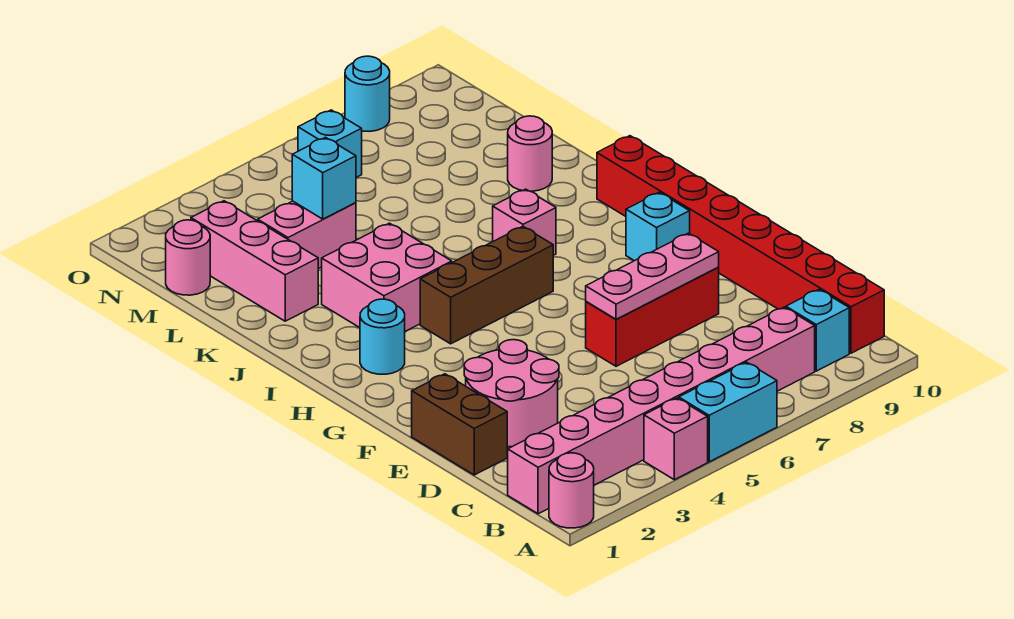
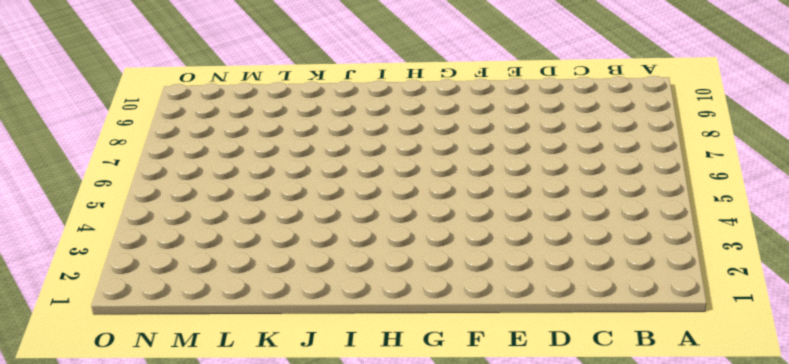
none -> pink 1x1 round brick [549,453,594,528]
none -> pink 1x1 brick [644,398,708,480]
none -> cyan 1x2 brick [679,362,777,462]

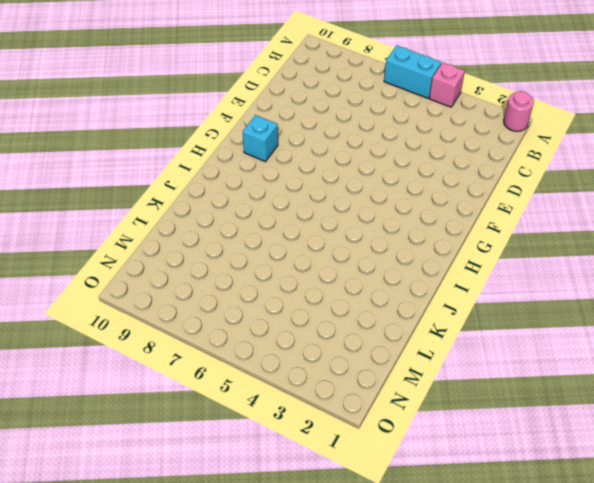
none -> pink 1x8 brick [508,307,815,514]
none -> cyan 1x1 brick [786,290,849,371]
none -> red 1x8 brick [597,136,884,353]

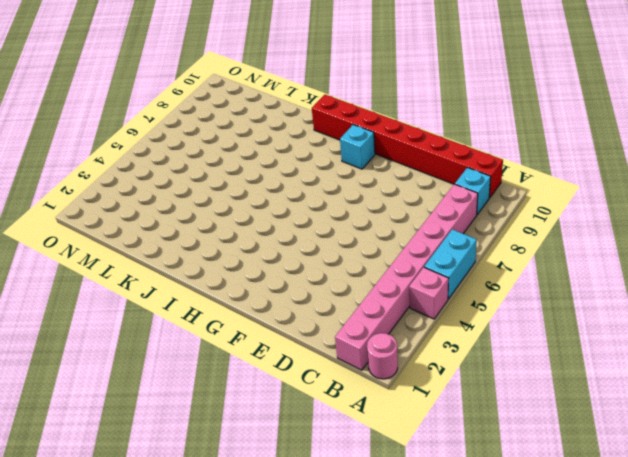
none -> brown 1x2 brick [412,374,507,475]
none -> pink 2x2 round brick [464,340,559,447]
none -> red 1x3 brick [586,268,719,366]

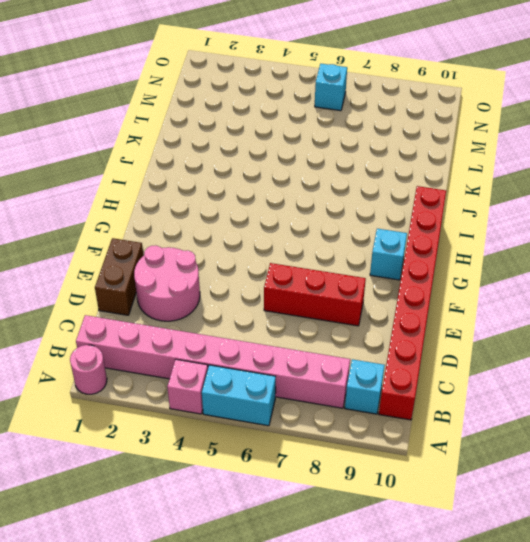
none -> cyan 1x1 round brick [360,299,405,374]
none -> brown 1x3 brick [420,227,553,344]
none -> pink 2x2 brick [322,223,452,331]

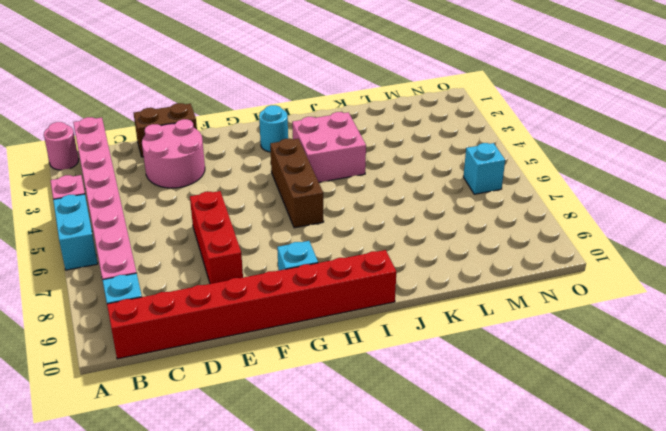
none -> pink 1x1 brick [493,189,556,255]
none -> pink 1x3 brick [191,201,318,321]
none -> pink 1x1 round brick [508,116,552,191]

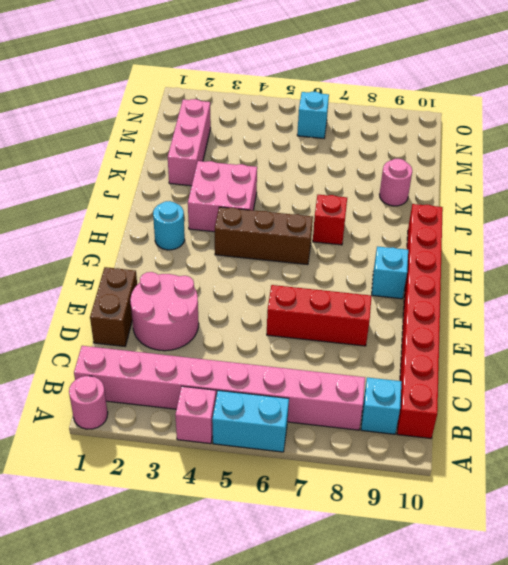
red 1x1 brick [313,195,347,245] -> pink 1x1 brick [493,189,556,255]
none -> pink 1x2 brick [258,201,356,269]
none -> pink 1x1 round brick [166,220,210,295]
none -> cyan 1x1 round brick [345,56,390,131]

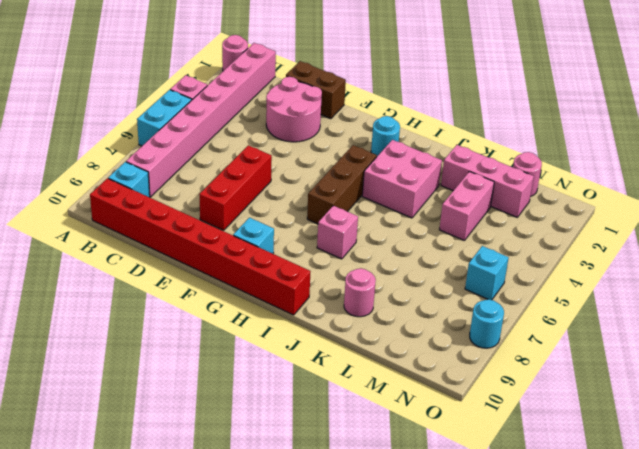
none -> pink 1x3 plate [586,233,719,320]
none -> cyan 1x1 brick [292,137,356,219]

